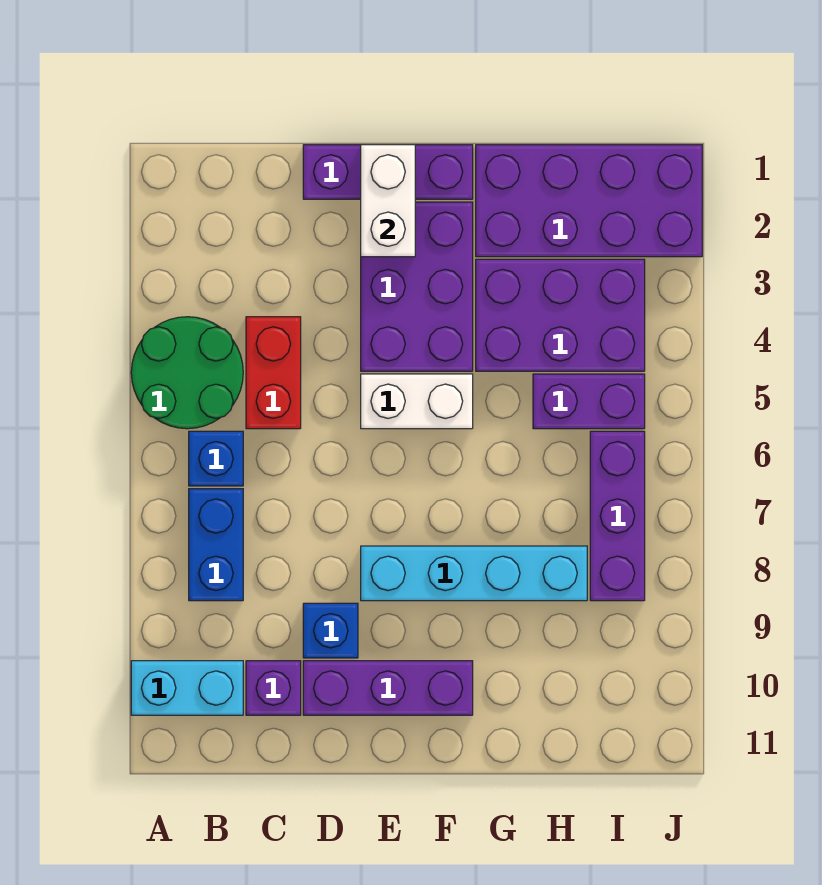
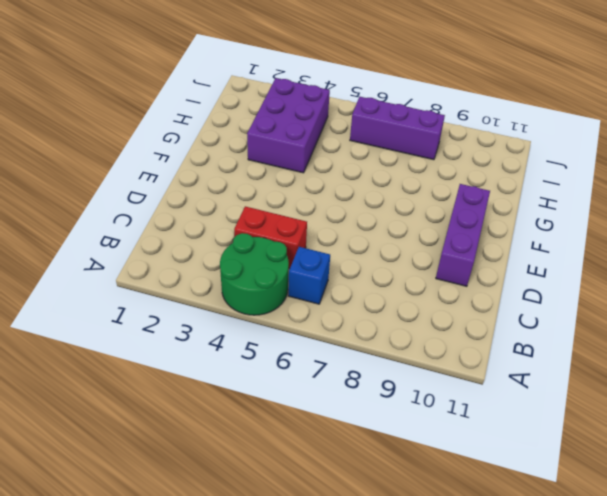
none -> cyan 1x2 brick [131,661,243,715]
none -> blue 1x2 brick [189,489,243,601]
none -> purple 1x1 brick [246,661,301,715]

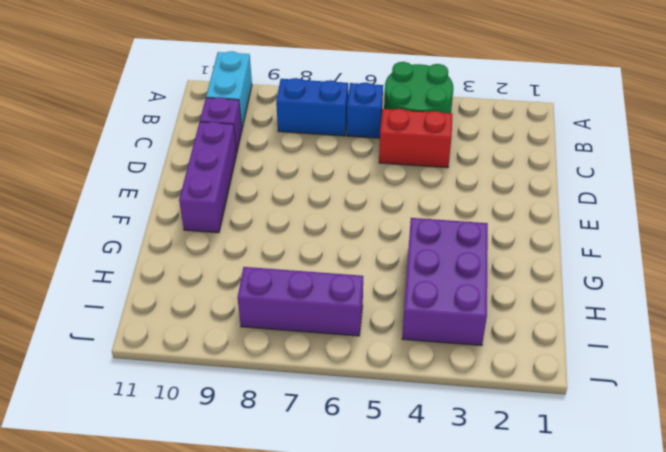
none -> purple 1x3 brick [303,145,473,199]
none -> blue 1x1 brick [303,603,358,658]
none -> purple 2x3 brick [361,202,473,371]

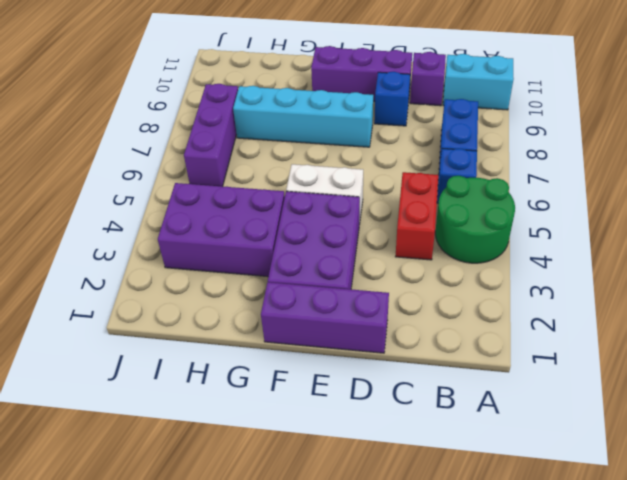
none -> purple 2x4 brick [476,145,702,257]
none -> purple 1x2 brick [533,374,645,429]
none -> white 1x2 brick [361,145,415,257]

